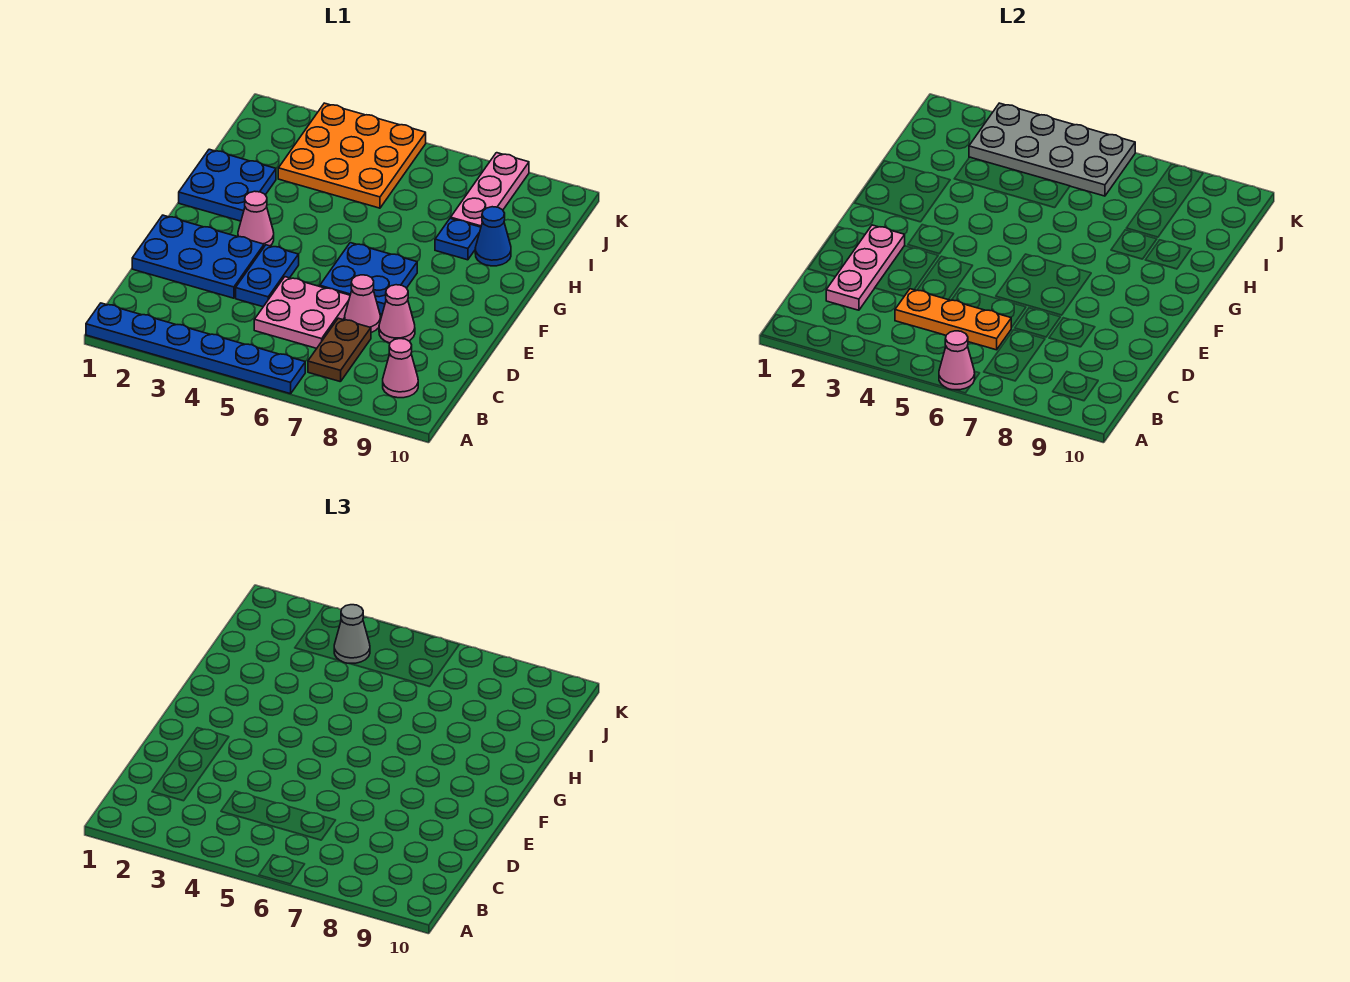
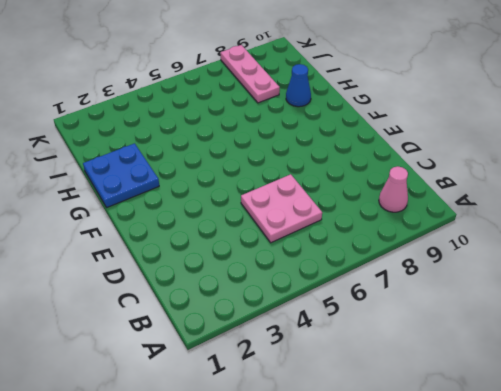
none -> blue 1x6 plate [86,303,305,394]
none -> brown 1x2 plate [308,318,371,382]
none -> blue 2x3 plate [132,215,264,298]

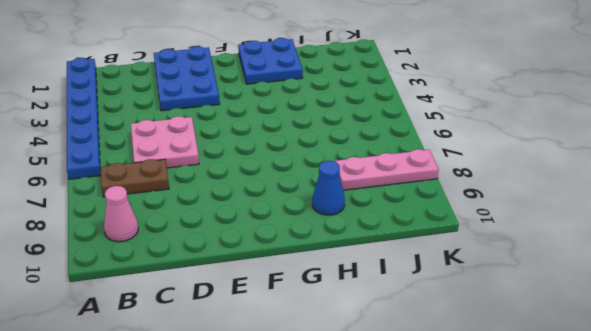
none -> blue 1x2 plate [236,245,299,307]
none -> pink 1x1 cone [345,275,380,333]
none -> pink 1x1 cone [379,285,415,343]

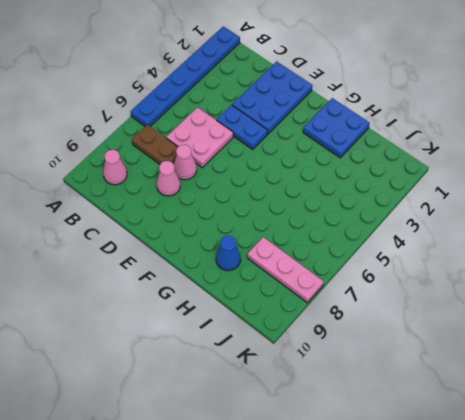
none -> blue 2x2 plate [320,243,417,314]
none -> pink 1x1 cone [238,191,274,246]
none -> blue 1x1 plate [435,218,481,260]

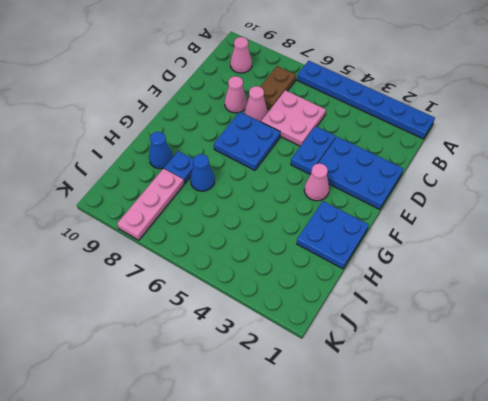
blue 1x1 cone [190,154,215,191] -> none
none -> orange 3x3 plate [278,103,426,208]
none -> pink 1x1 cone [939,331,975,390]
none -> pink 1x3 plate [826,225,905,310]

